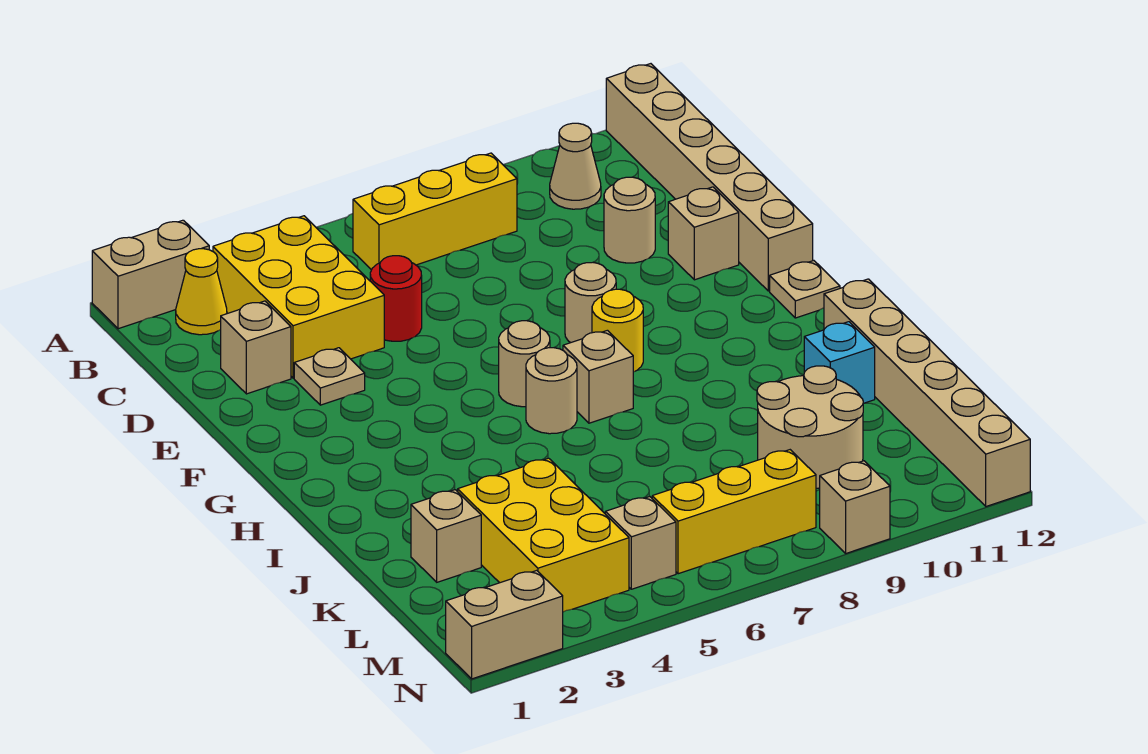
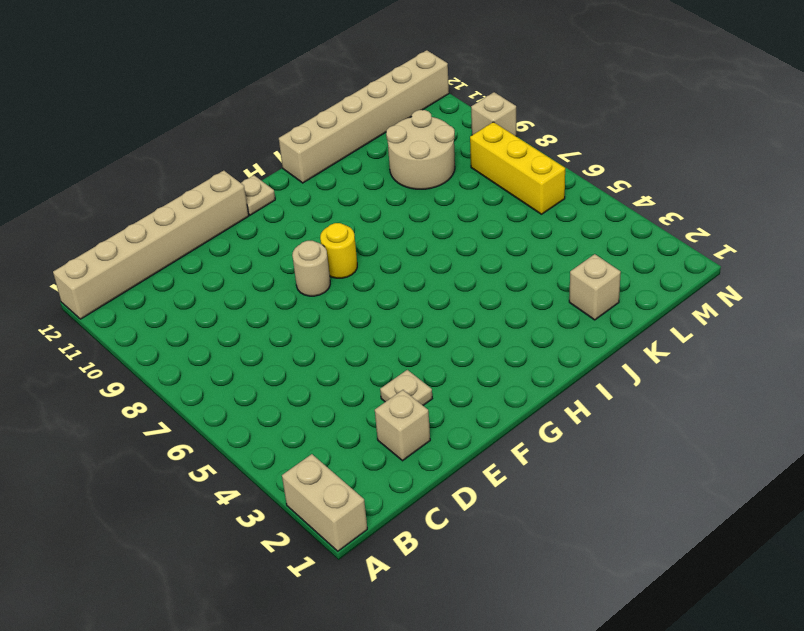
none -> yellow 1x1 cone [176,249,227,335]
none -> yellow 2x3 brick [213,216,384,378]
none -> yellow 1x3 brick [353,153,517,270]

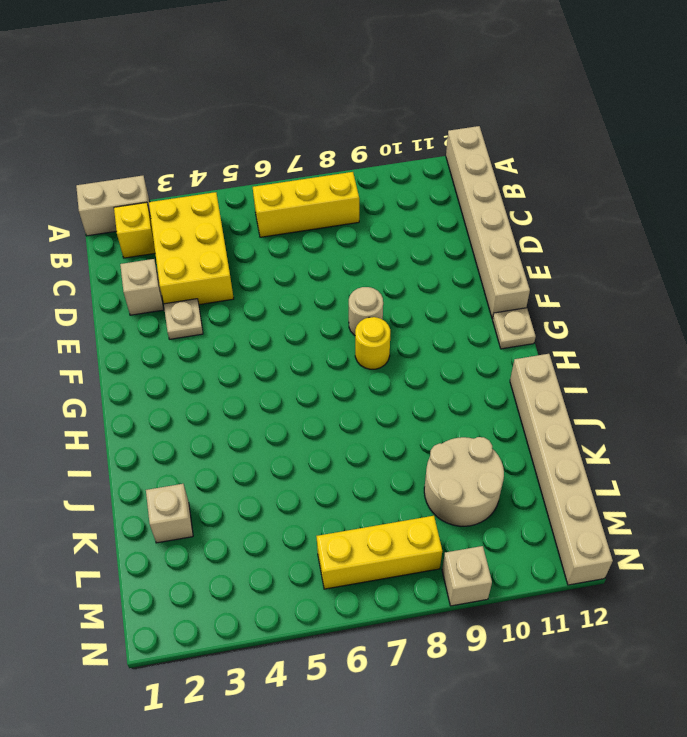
yellow 1x1 brick [114,202,155,258] -> yellow 1x1 cone [176,249,227,335]
none -> tan 1x1 cone [550,123,601,209]
none -> red 1x1 round brick [370,256,422,341]
none -> tan 1x1 round brick [604,177,655,263]

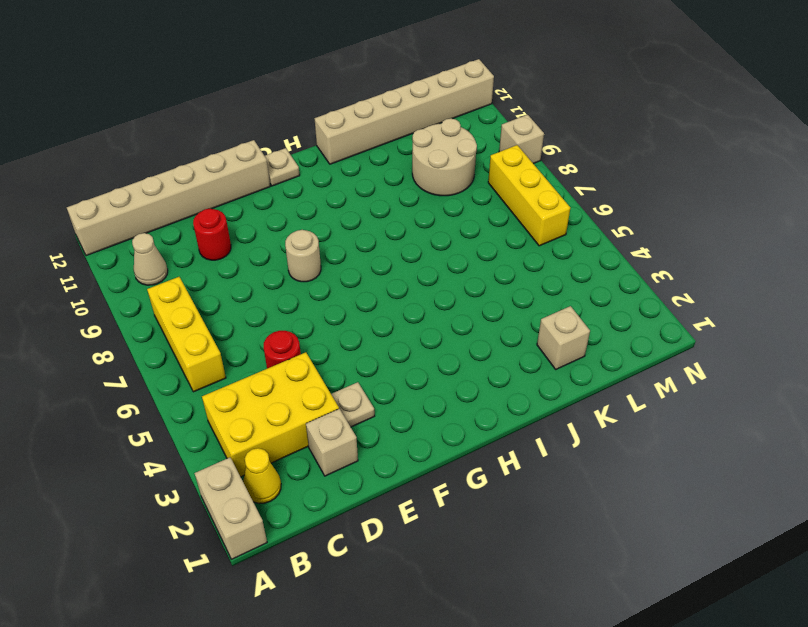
red 1x1 round brick [193,209,231,260] -> tan 1x1 round brick [604,177,655,263]
none -> tan 1x1 brick [668,187,739,280]
none -> tan 1x1 round brick [499,321,550,407]
none -> yellow 1x1 round brick [592,289,643,372]

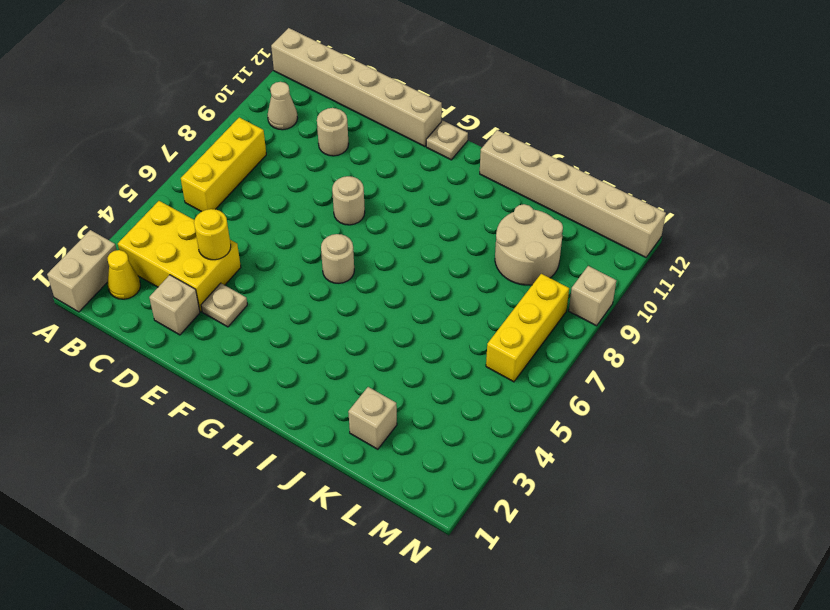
yellow 1x1 round brick [194,209,231,260] -> yellow 1x1 round brick moved to [592,289,643,372]
none -> red 1x1 round brick [370,256,422,341]
none -> tan 1x1 brick [668,187,739,280]
none -> tan 1x1 round brick [526,348,577,434]

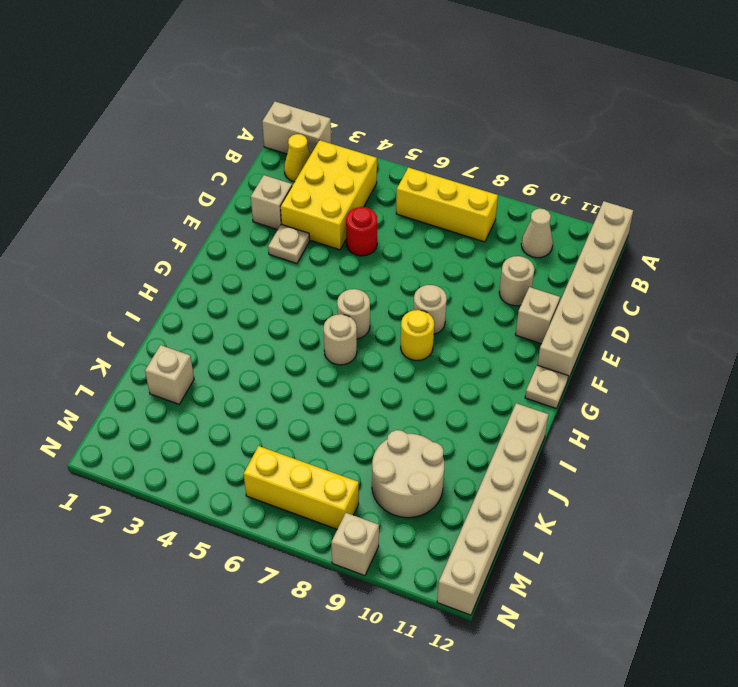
none -> tan 1x1 brick [563,330,633,423]
none -> cyan 1x1 brick [804,322,875,403]
none -> yellow 2x3 brick [458,458,629,612]

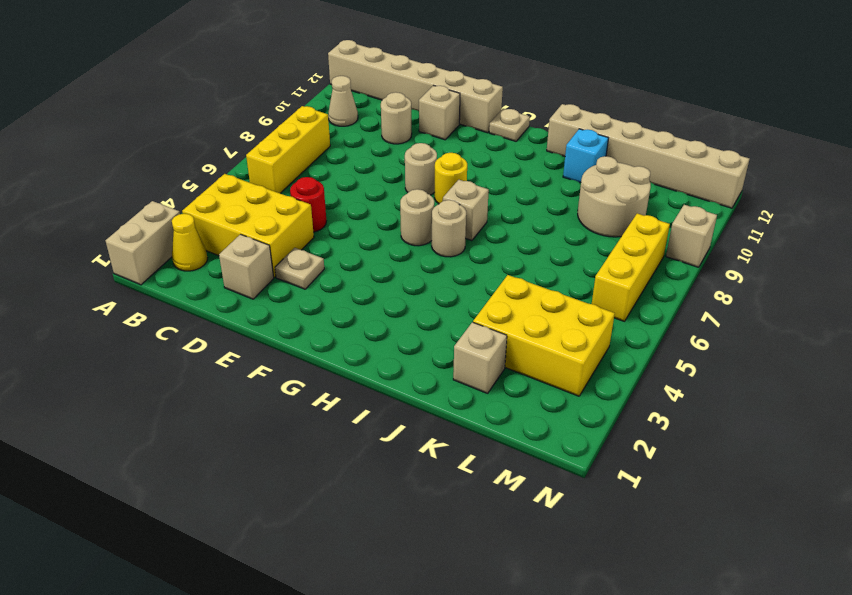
none -> tan 1x1 brick [605,496,676,589]
none -> tan 1x2 brick [446,570,563,679]

